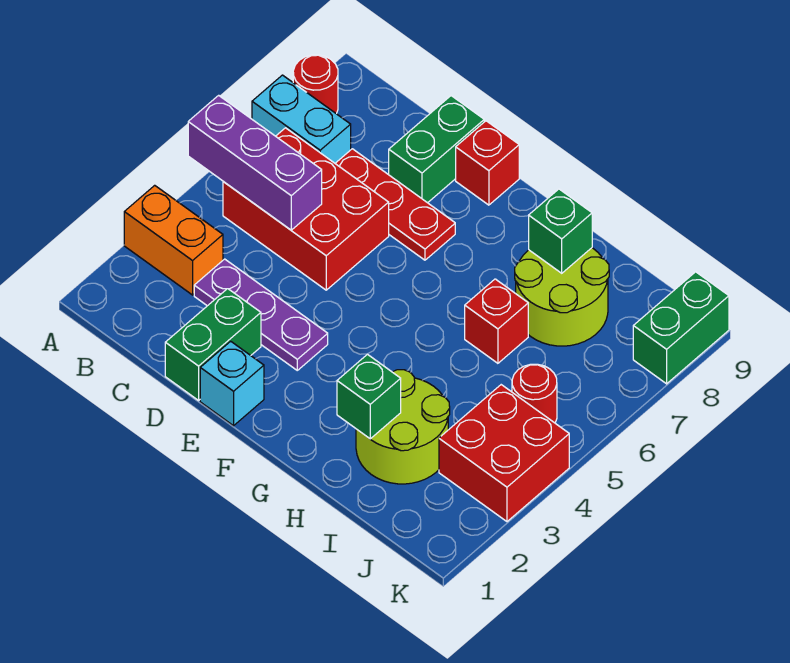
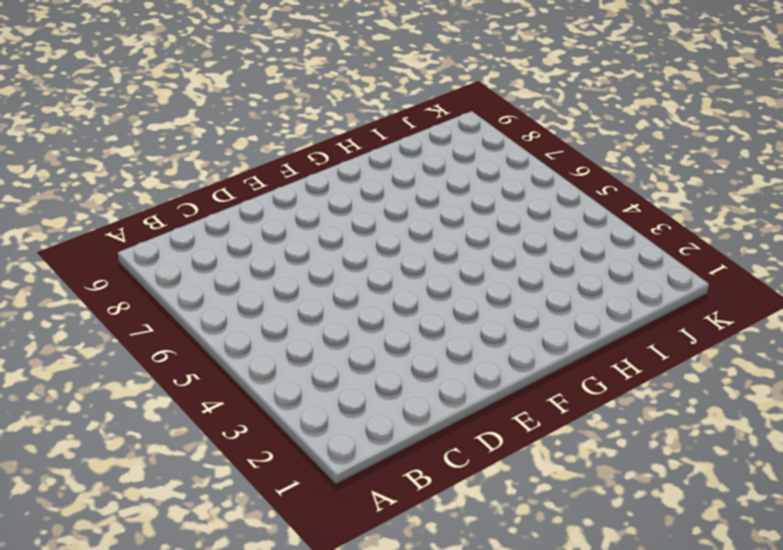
none -> orange 1x2 brick [124,185,223,295]
none -> cyan 1x2 brick [252,75,351,163]
none -> red 1x1 round brick [293,55,338,114]

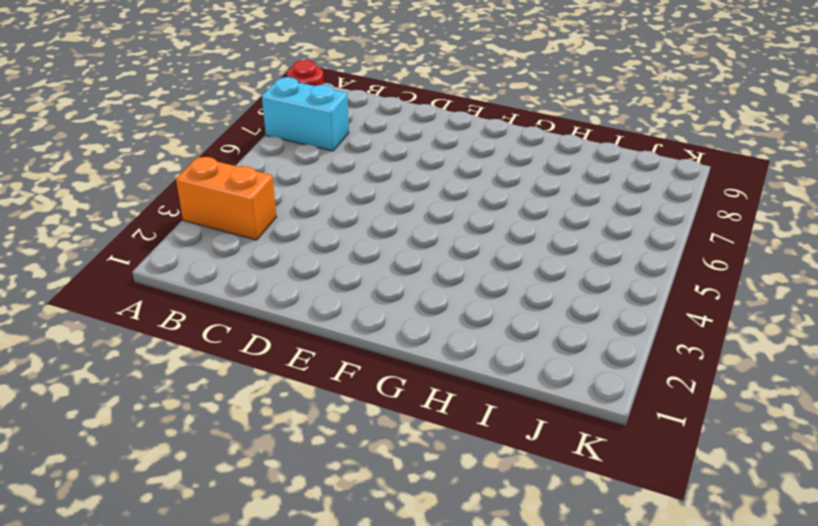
none -> red 2x3 brick [223,128,389,290]
none -> purple 1x3 plate [194,259,328,370]
none -> red 1x3 plate [335,149,455,260]

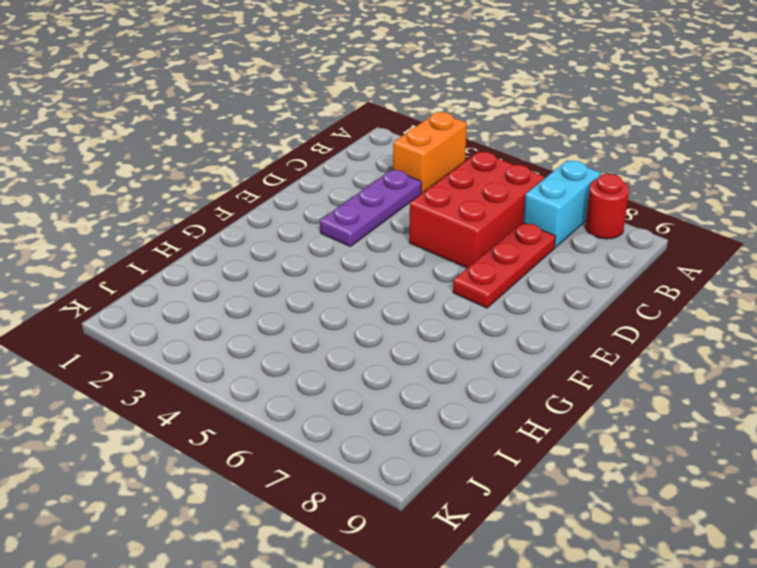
none -> green 1x2 brick [165,289,261,400]
none -> green 1x2 brick [389,96,484,203]
none -> cyan 1x1 brick [200,341,264,426]

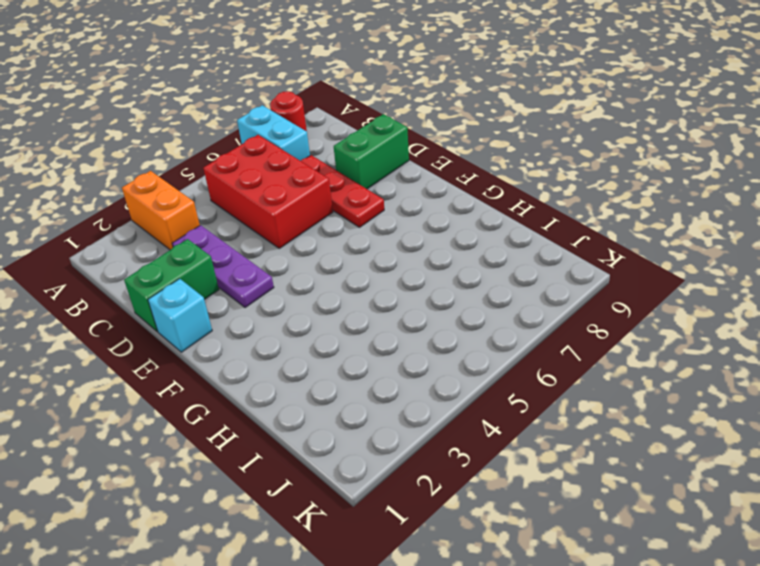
none -> red 1x1 brick [456,121,519,205]
none -> lime 2x2 round brick [356,370,450,484]
none -> red 1x1 brick [465,279,528,363]

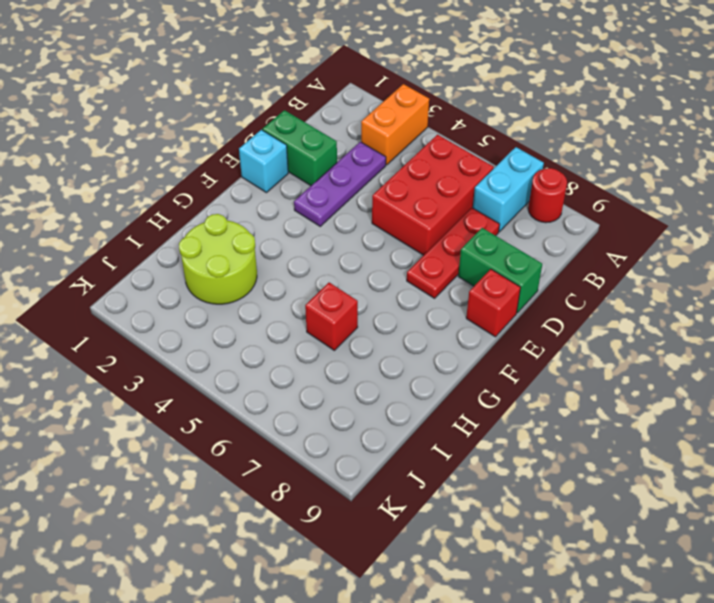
none -> lime 2x2 round brick [515,248,609,346]
none -> red 2x2 brick [439,385,569,522]
none -> red 1x1 round brick [512,364,557,423]

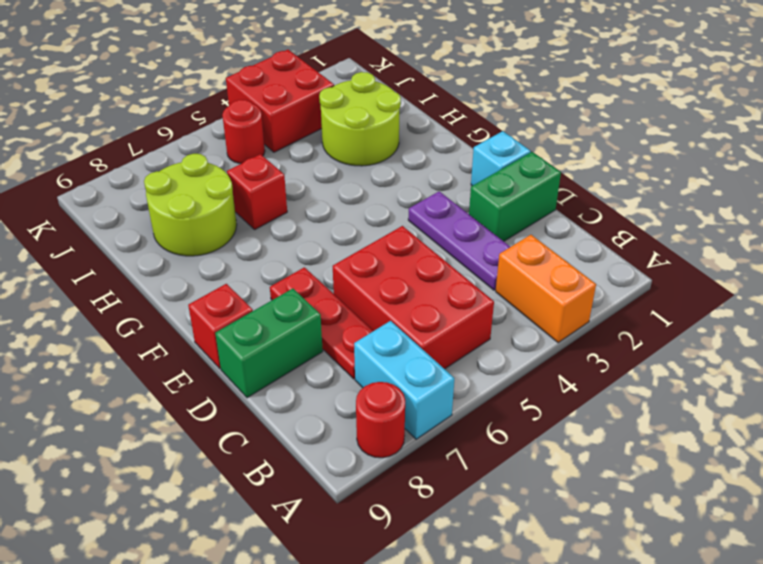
none -> green 1x2 brick [633,272,729,384]
none -> purple 1x3 brick [188,95,322,230]
none -> green 1x1 brick [337,354,401,439]

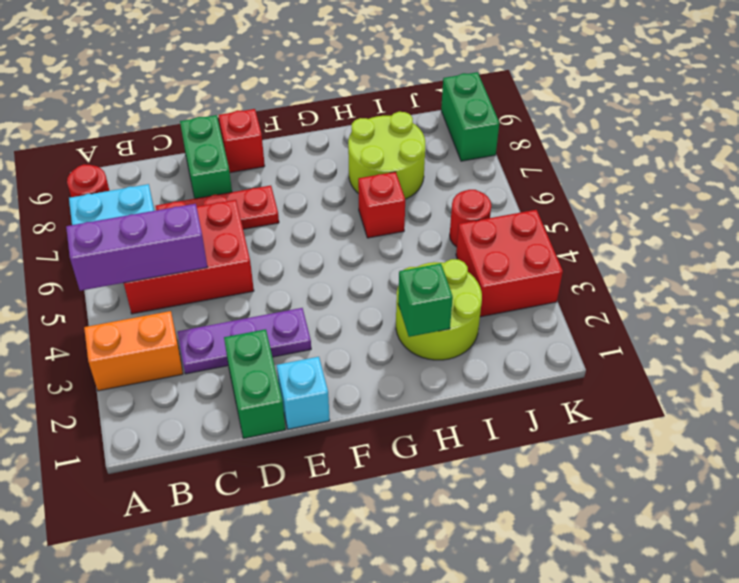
none -> green 1x1 brick [529,189,592,273]

